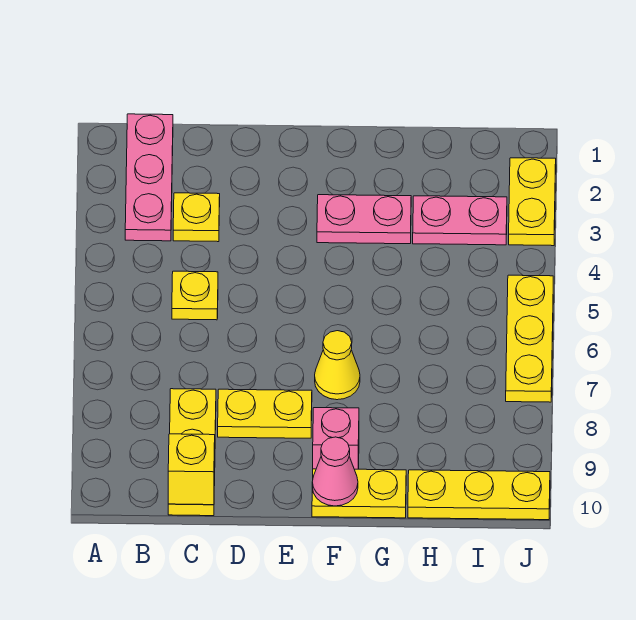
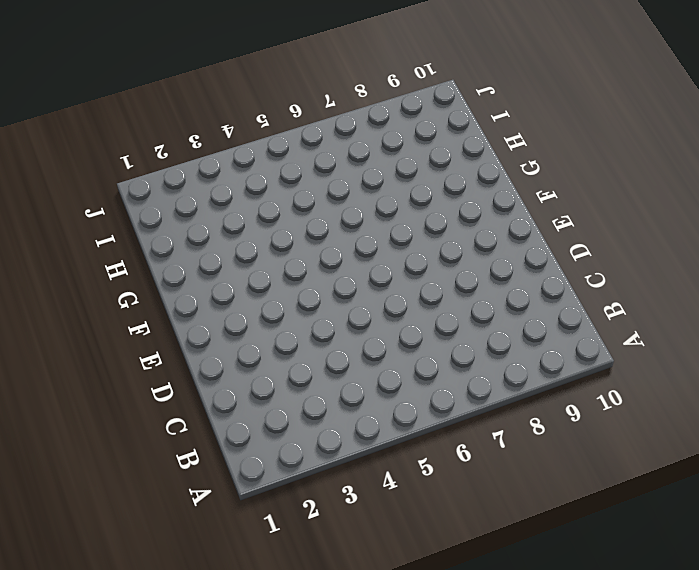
none -> pink 1x3 plate [125,114,173,241]
none -> yellow 1x1 plate [173,193,220,242]
none -> yellow 1x1 plate [172,271,218,320]

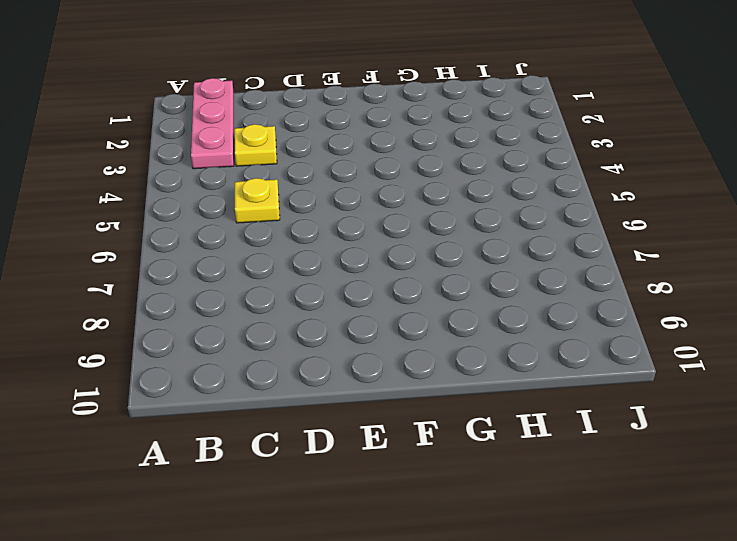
none -> yellow 1x3 plate [168,389,216,516]
none -> yellow 1x2 plate [218,389,312,438]
none -> pink 1x2 plate [317,195,411,244]

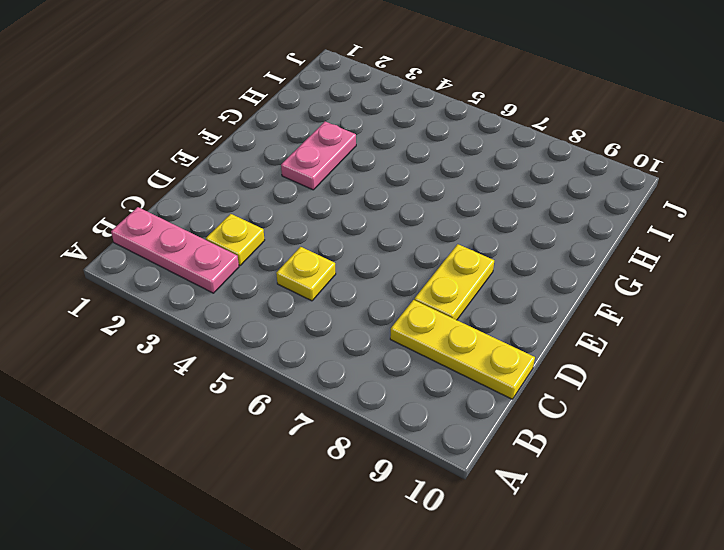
none -> yellow 1x1 cone [315,331,360,400]
none -> pink 1x1 brick [313,408,359,469]
none -> yellow 1x2 plate [312,469,406,518]

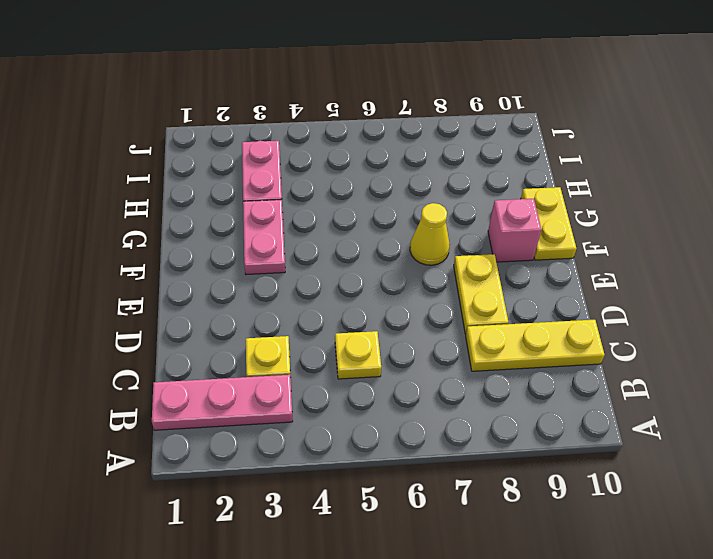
none -> yellow 1x3 plate [408,470,550,520]
none -> yellow 1x2 plate [509,158,556,246]
none -> yellow 1x3 plate [506,275,553,402]

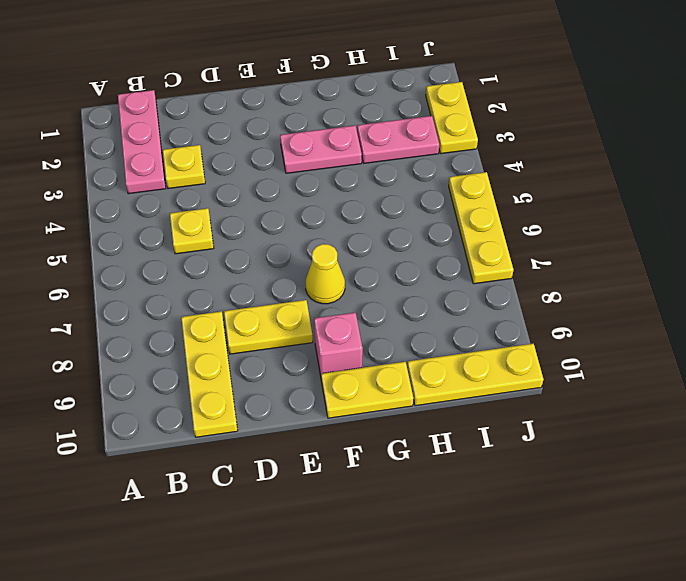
none -> yellow 1x1 brick [168,434,215,505]
none -> pink 1x1 cone [312,437,358,506]

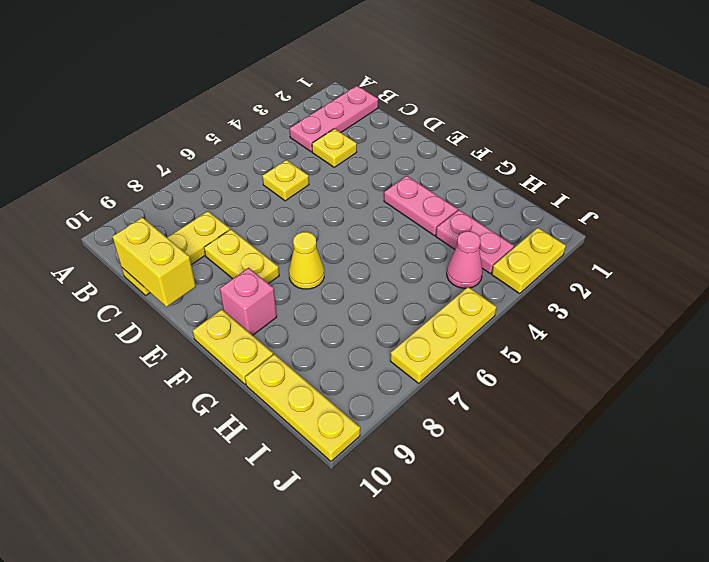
yellow 1x2 brick [112,217,196,307] -> yellow 1x1 brick [168,434,215,505]
pink 1x1 cone [447,231,483,288] -> pink 1x1 cone moved to [312,437,358,506]

